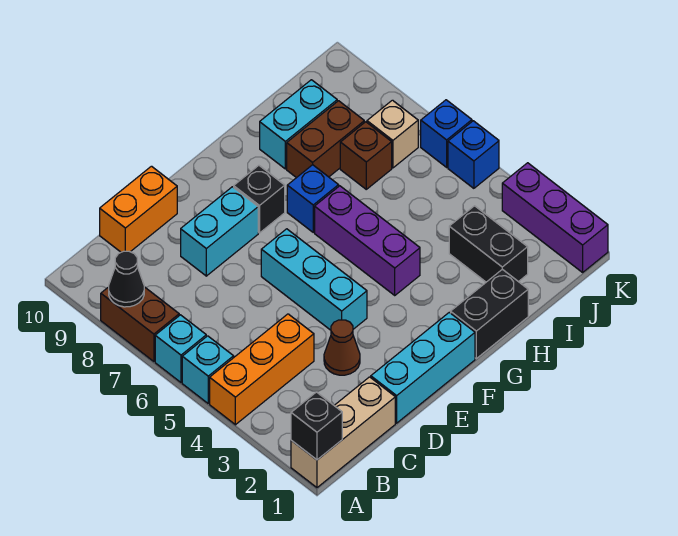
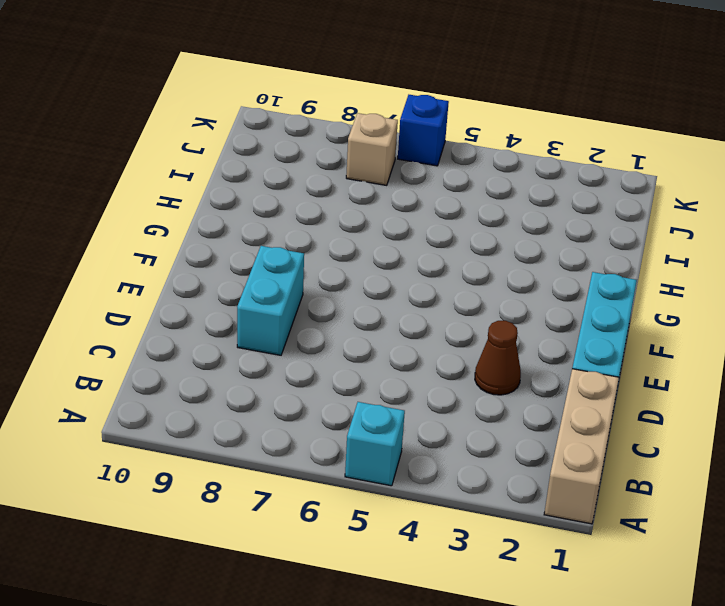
none -> orange 1x3 brick [210,314,314,425]
none -> cyan 1x1 brick [155,315,206,383]
none -> brown 1x2 brick [101,287,179,362]

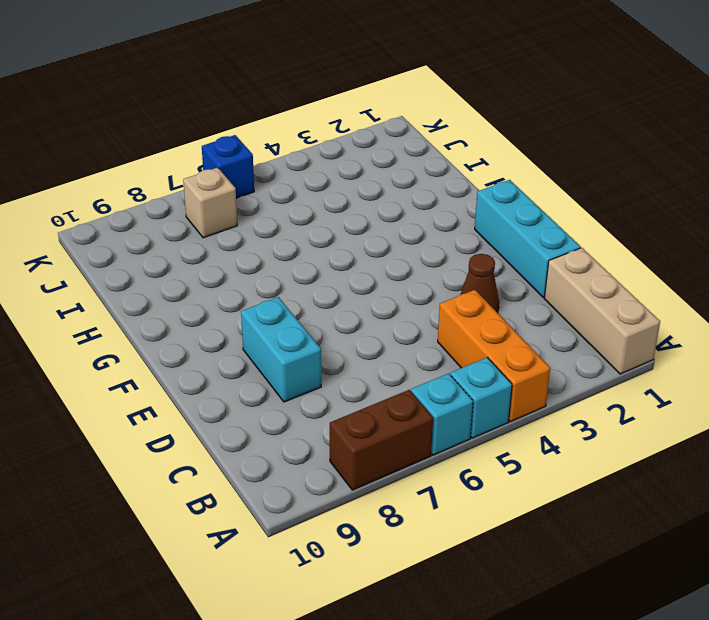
none -> orange 1x2 brick [100,166,177,252]
none -> cyan 1x3 brick [261,229,367,330]
none -> black 1x1 brick [234,165,285,233]

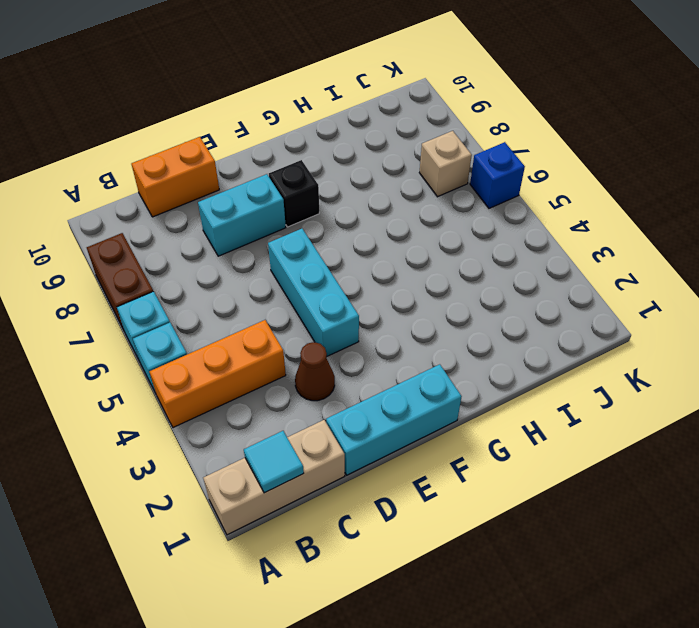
cyan 1x1 tile [244,431,304,493] -> none
none -> black 1x2 brick [451,269,528,358]
none -> purple 1x3 brick [315,186,420,295]
none -> blue 1x1 brick [287,165,339,232]

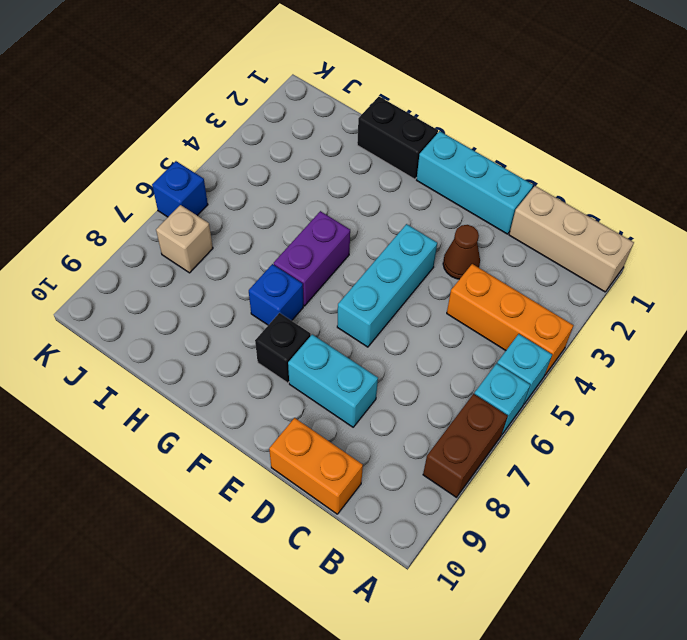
purple 1x2 brick [274,211,350,306] -> purple 1x3 brick [315,186,420,295]
none -> brown 1x2 brick [287,101,364,178]
none -> cyan 1x2 brick [260,80,337,169]
none -> black 1x2 brick [449,206,528,282]

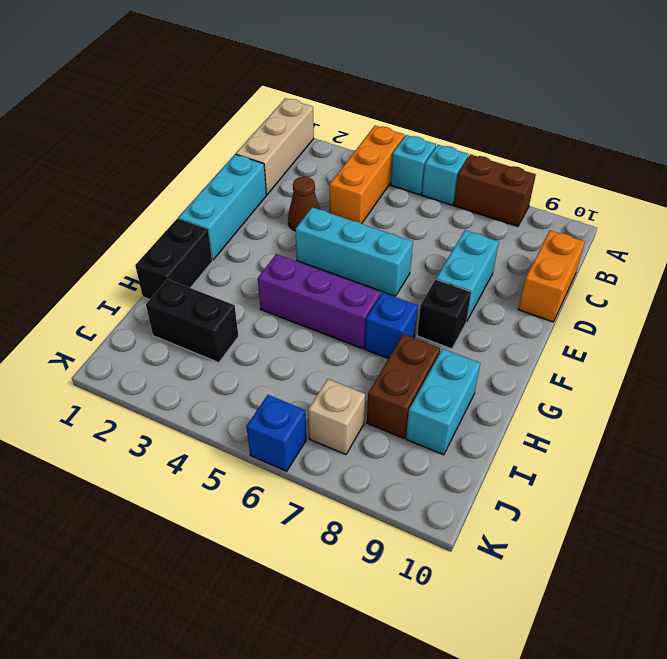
none -> brown 1x1 brick [340,122,392,189]
none -> purple 1x3 brick [502,163,608,272]
none -> blue 1x1 brick [448,121,499,188]

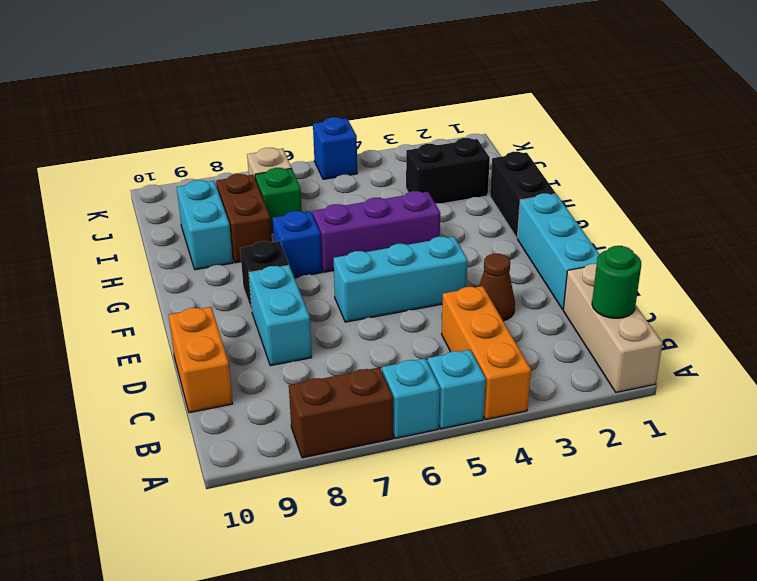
green 1x1 round brick [592,246,641,318] -> none
green 1x1 brick [255,168,302,233] -> brown 1x1 brick [340,122,392,189]
none -> purple 1x3 brick [502,163,608,272]
none -> blue 1x1 brick [421,100,472,167]
none -> black 1x1 brick [291,392,342,460]

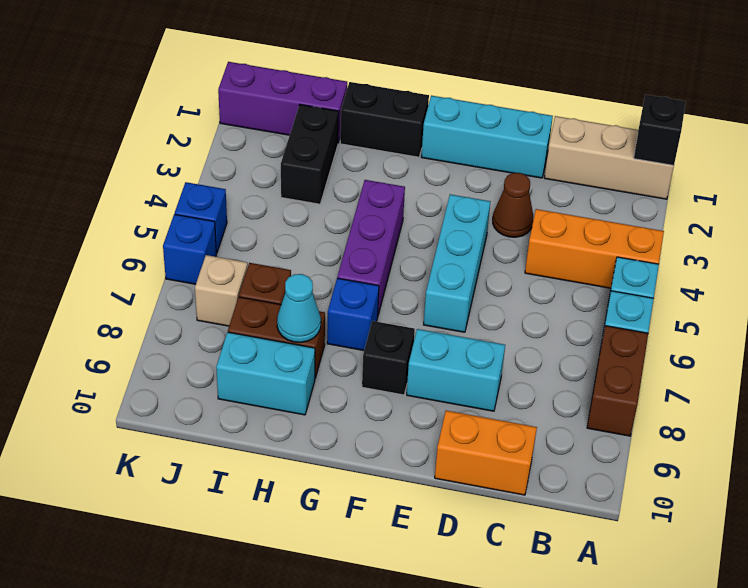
cyan 1x1 cone [277,274,321,342] -> none
purple 1x3 brick [218,62,347,143] -> purple 1x3 brick turned to [502,163,608,272]
none -> black 1x1 cone [109,251,144,307]

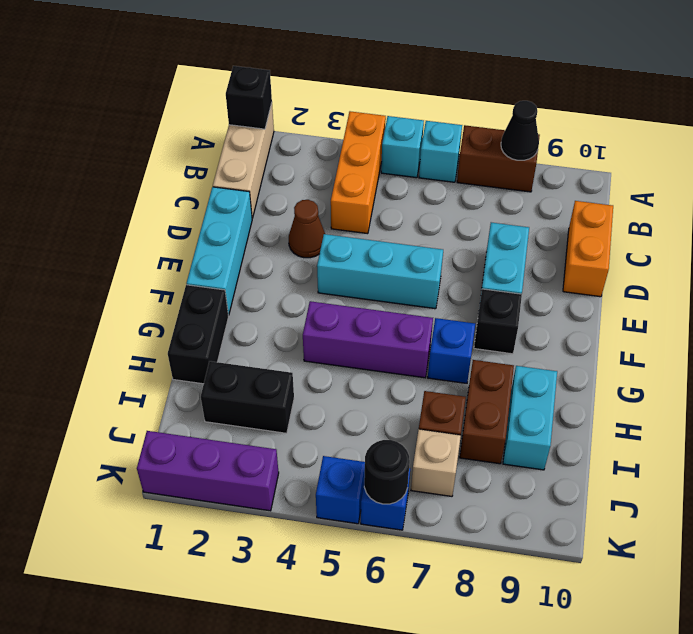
black 1x1 round brick [364,440,410,504] -> none

